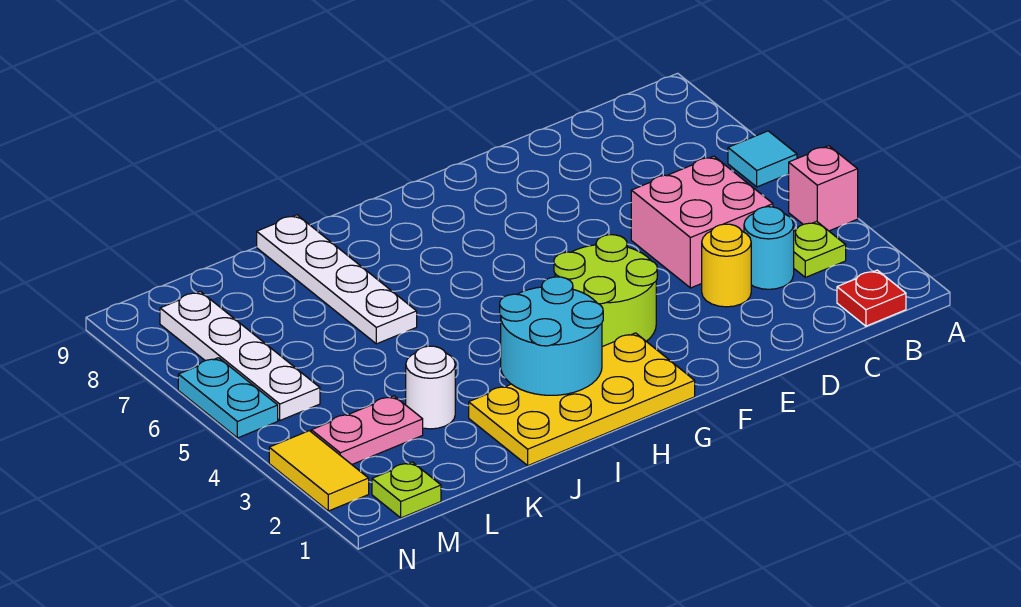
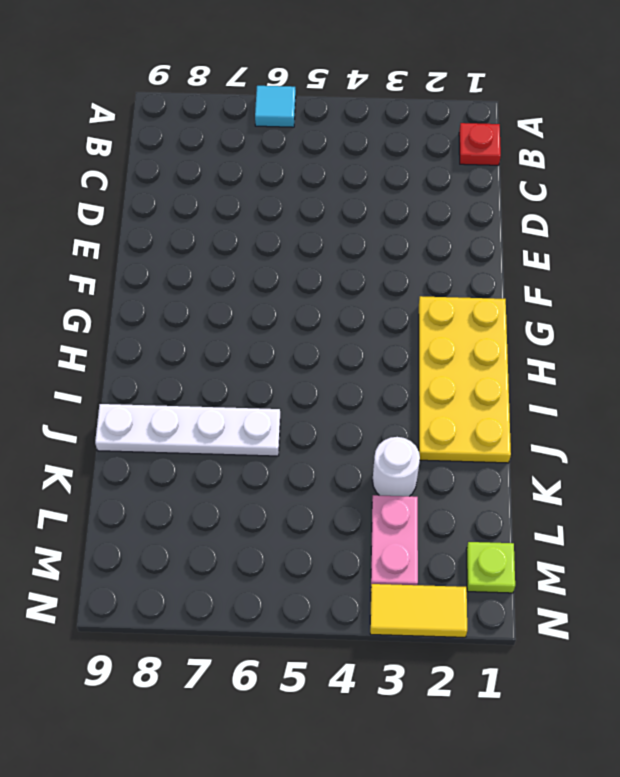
none -> pink 1x1 brick [789,146,858,231]
none -> lime 1x1 plate [794,221,846,277]
none -> cyan 1x1 round brick [744,207,794,289]

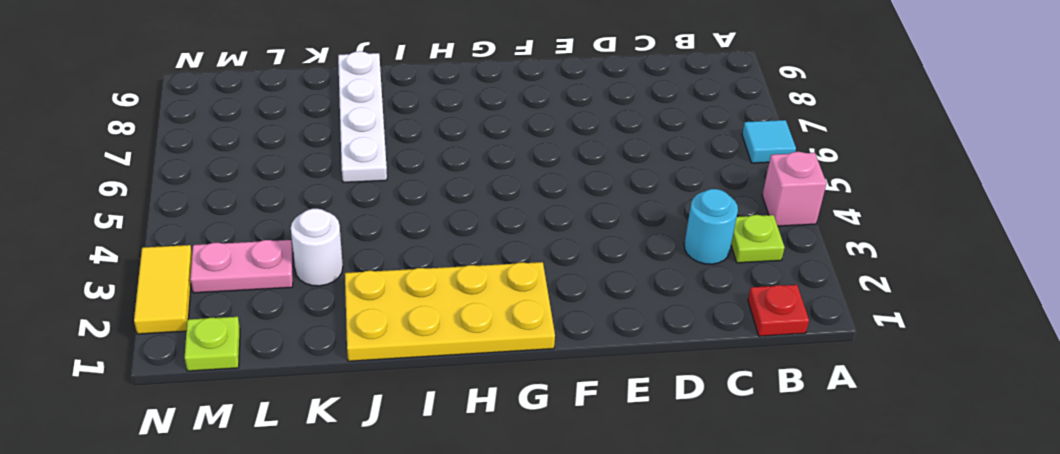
none -> pink 2x2 brick [631,156,773,288]
none -> yellow 1x1 round brick [702,224,751,307]
none -> lime 2x2 round brick [554,235,657,347]

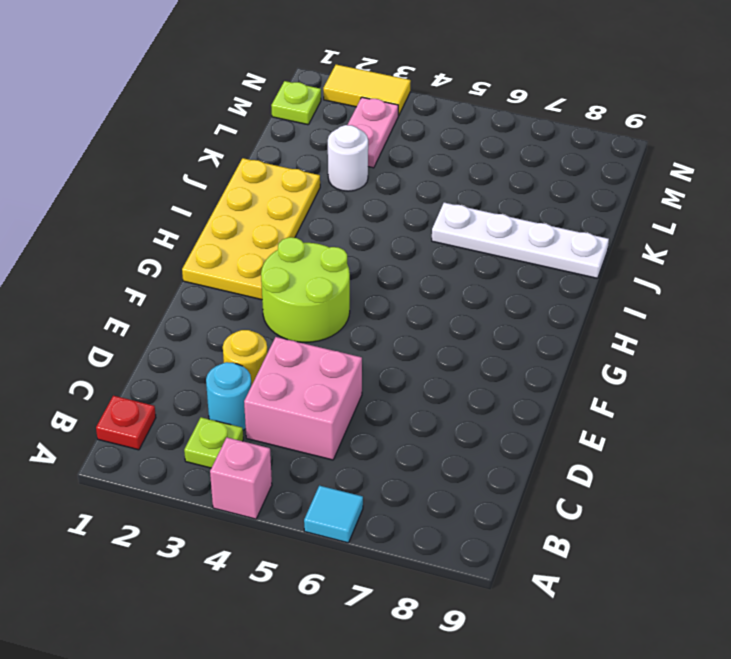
none -> white 1x4 plate [160,291,320,420]
none -> cyan 1x2 plate [178,358,278,438]
none -> cyan 2x2 round brick [500,277,603,395]

